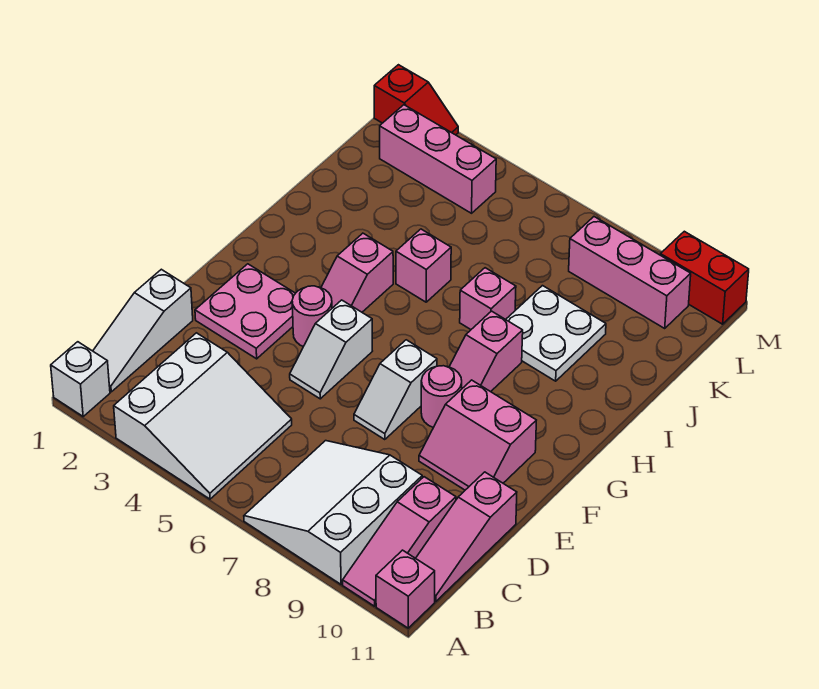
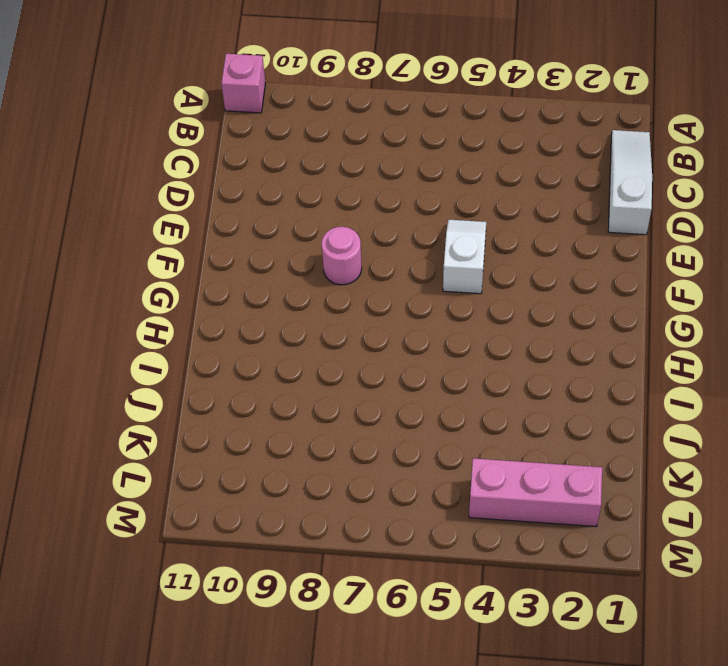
none -> white 1x1 brick [51,342,110,416]
none -> white 3x3 slope [114,333,292,499]
none -> white 3x3 slope [244,441,422,584]

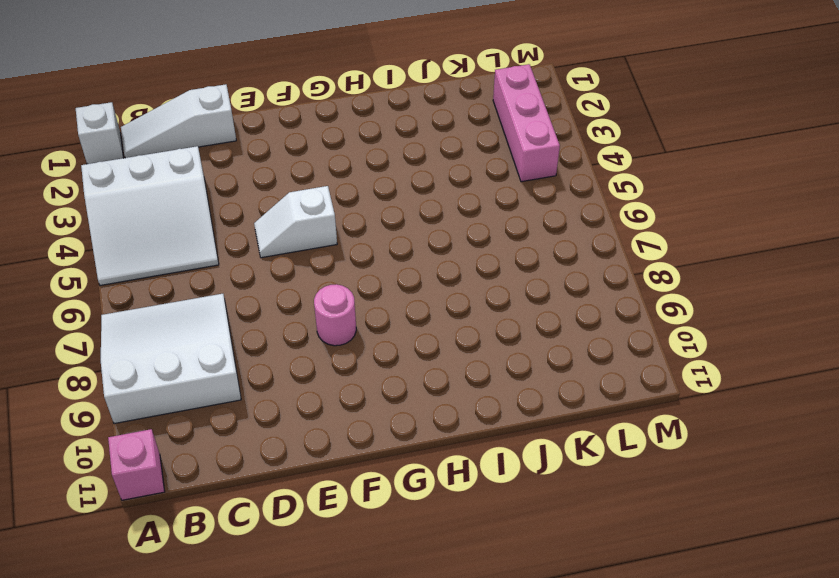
none -> pink 1x3 slope [343,477,456,606]
none -> pink 1x3 slope [416,472,517,601]
none -> pink 2x2 plate [195,264,295,359]

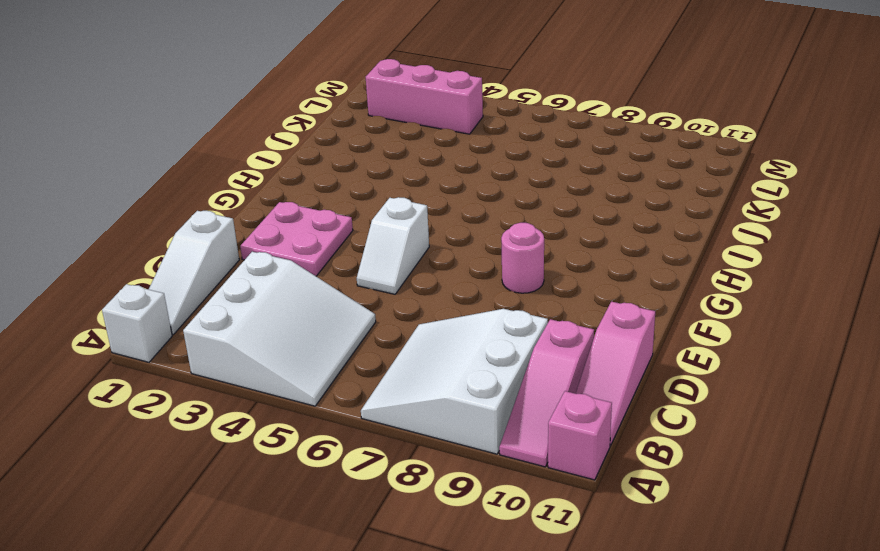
none -> white 1x2 slope [354,340,437,440]
none -> pink 2x2 slope [419,380,536,490]
none -> pink 1x1 round brick [292,286,332,347]

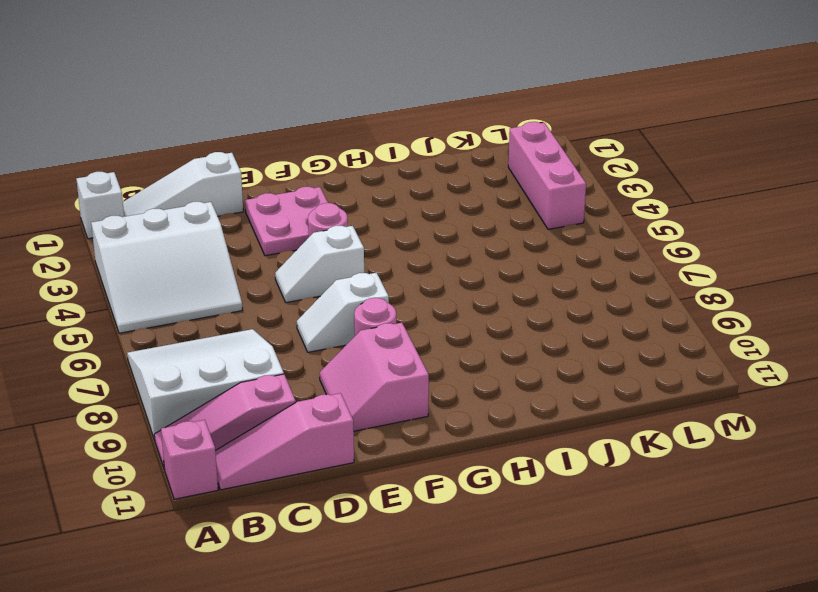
none -> pink 1x2 slope [321,233,393,312]
none -> pink 1x2 slope [449,311,523,392]
none -> pink 1x1 brick [396,229,451,302]

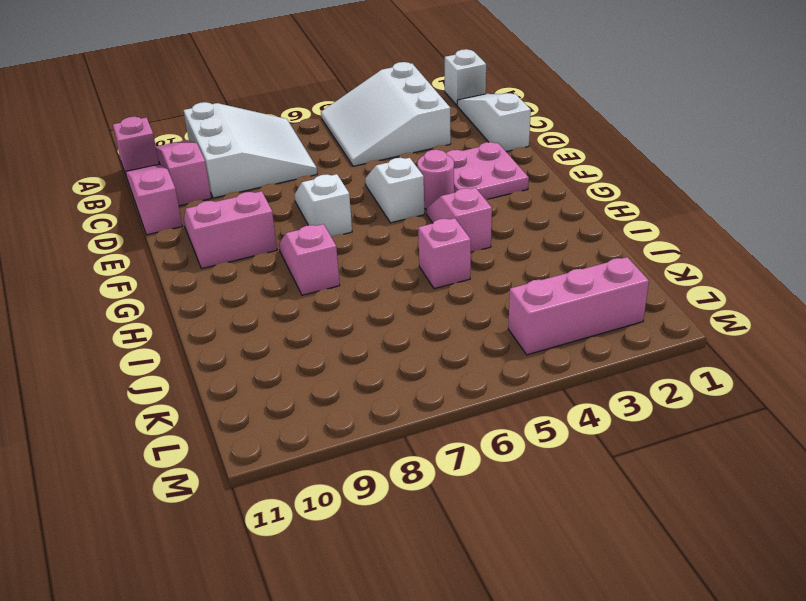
none -> pink 1x1 round brick [421,366,462,428]
none -> pink 1x1 brick [460,268,516,329]
none -> white 2x2 plate [506,286,606,381]

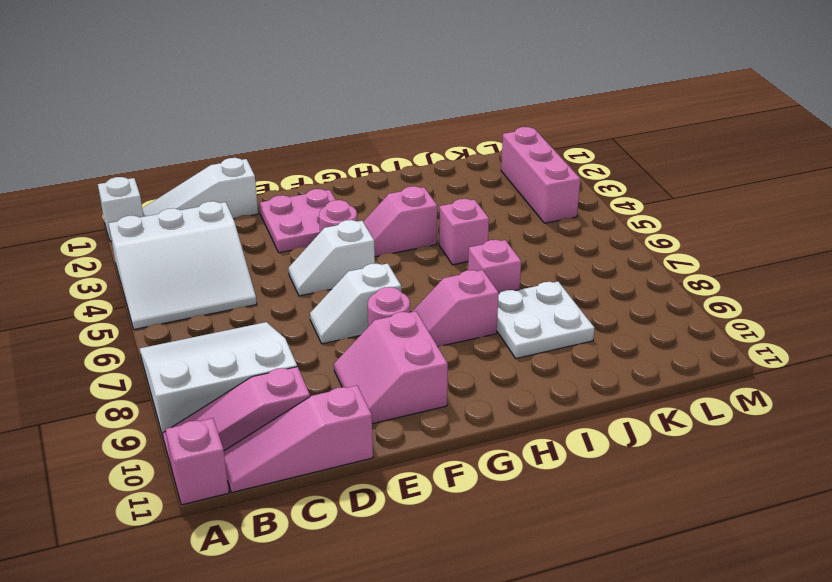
none -> pink 1x3 brick [569,217,691,328]
none -> red 1x2 slope [374,65,458,135]
none -> red 1x2 brick [660,231,749,324]

